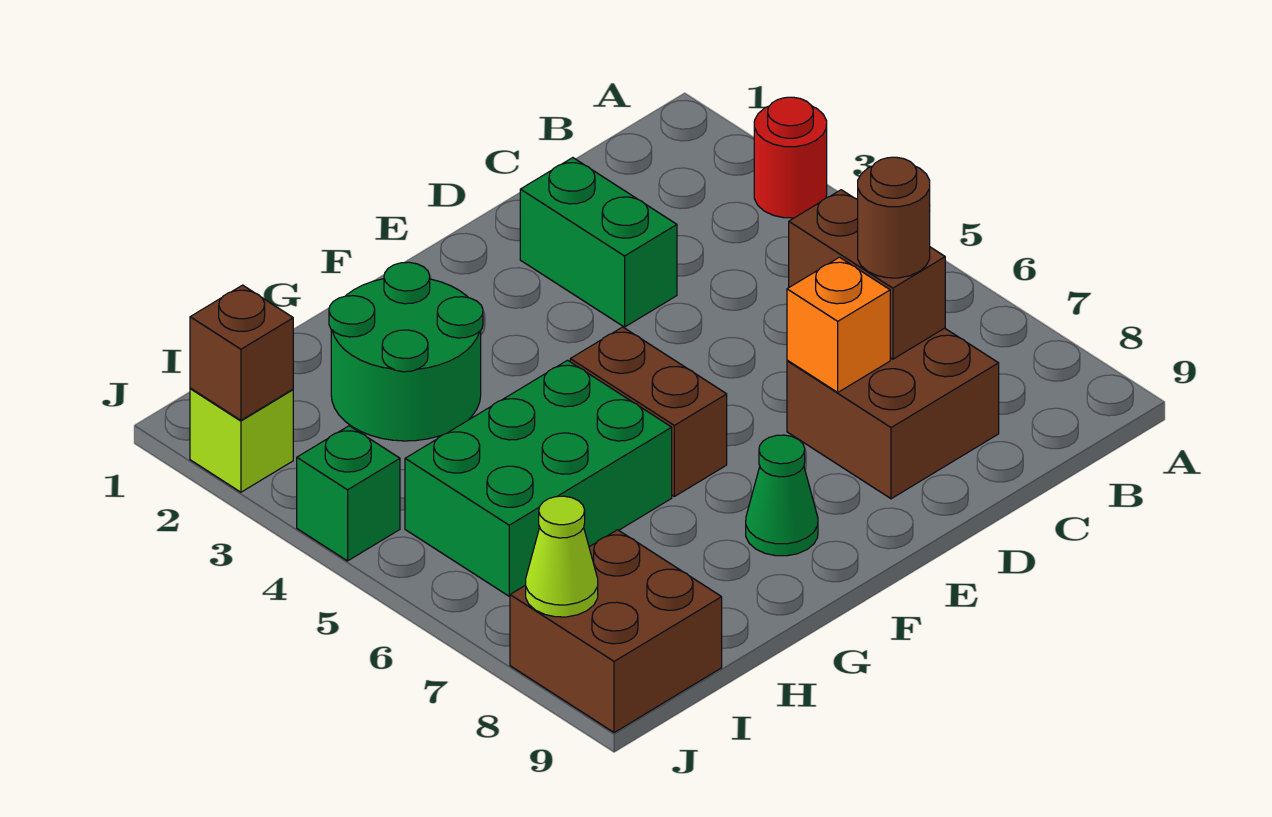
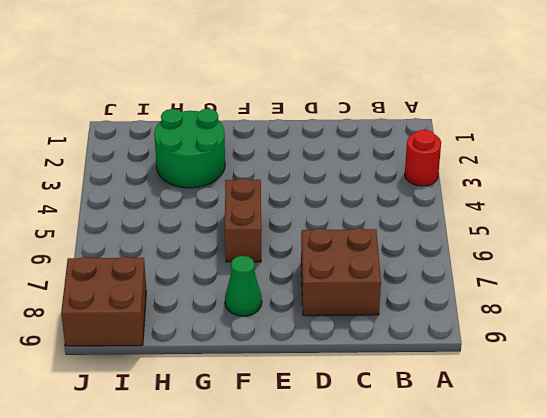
none -> green 1x2 brick [520,158,677,327]
none -> green 2x3 brick [405,360,672,596]
none -> lime 1x1 brick [190,388,293,492]

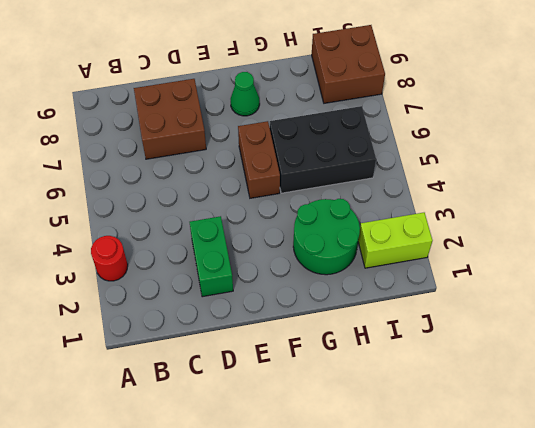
black 2x3 brick [270,106,376,193] -> green 2x3 brick [405,360,672,596]
lime 1x2 brick [358,213,433,268] -> lime 1x1 brick [190,388,293,492]
none -> green 1x1 brick [297,426,400,561]
none -> brown 1x2 brick [789,190,945,359]
none -> orange 1x1 brick [787,257,890,392]

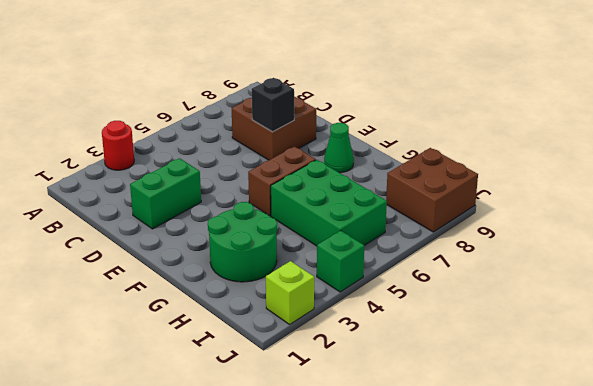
black 1x1 brick [252,78,294,132] -> orange 1x1 brick [787,257,890,392]
none -> brown 1x2 brick [789,190,945,359]
none -> brown 1x1 brick [190,285,293,420]
none -> lime 1x1 cone [526,496,598,617]

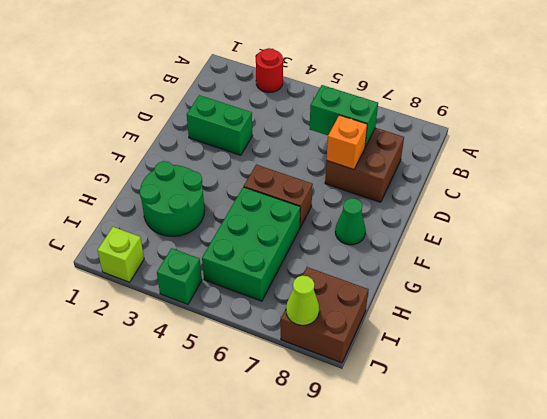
green 1x2 brick [310,85,378,147] -> brown 1x2 brick [789,190,945,359]
none -> brown 1x1 brick [190,285,293,420]
none -> brown 1x1 round brick [858,157,930,278]

